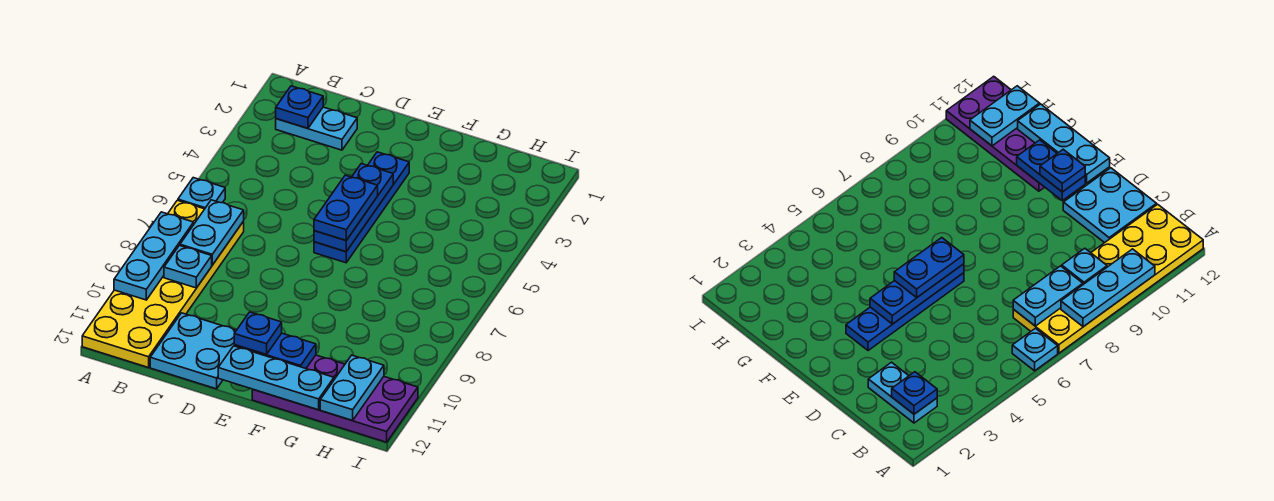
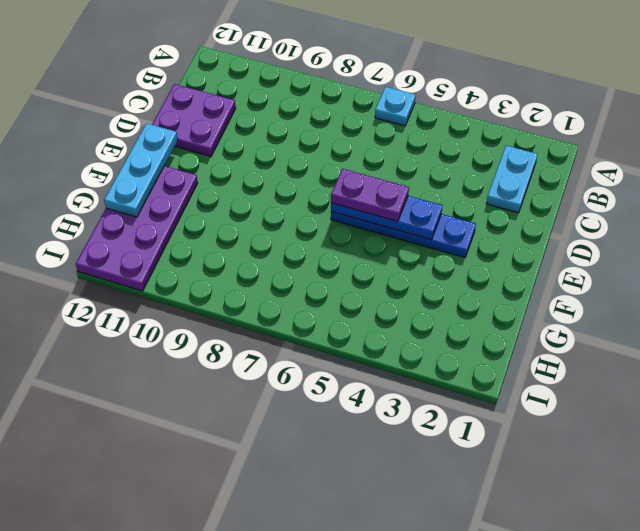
purple 2x2 plate [152,84,236,156] -> cyan 2x2 plate [150,313,236,389]
purple 1x2 plate [331,169,409,221] -> blue 1x2 plate [314,175,378,240]
none -> yellow 2x6 plate [82,200,244,368]
none -> cyan 1x3 plate [114,212,194,300]
none -> blue 1x1 plate [276,86,323,128]

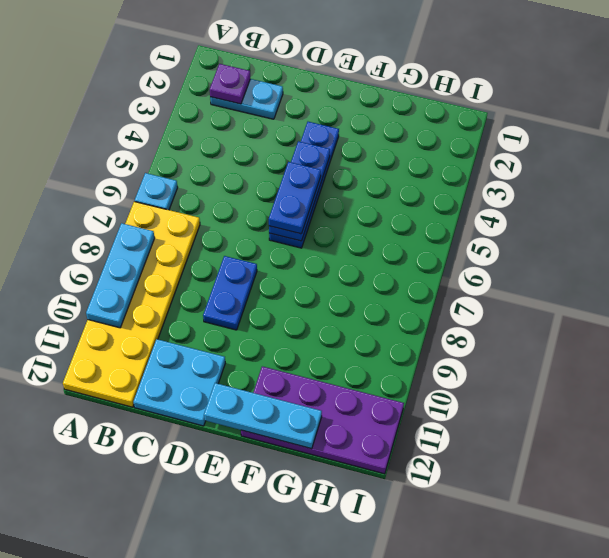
purple 1x1 plate [210,64,250,104] -> blue 1x1 plate [276,86,323,128]
blue 1x2 plate [203,256,257,330] -> blue 1x2 plate turned to [234,333,316,368]
none -> cyan 1x2 plate [180,200,244,265]
none -> cyan 1x1 plate [164,246,212,288]
none -> cyan 1x2 plate [320,355,384,420]

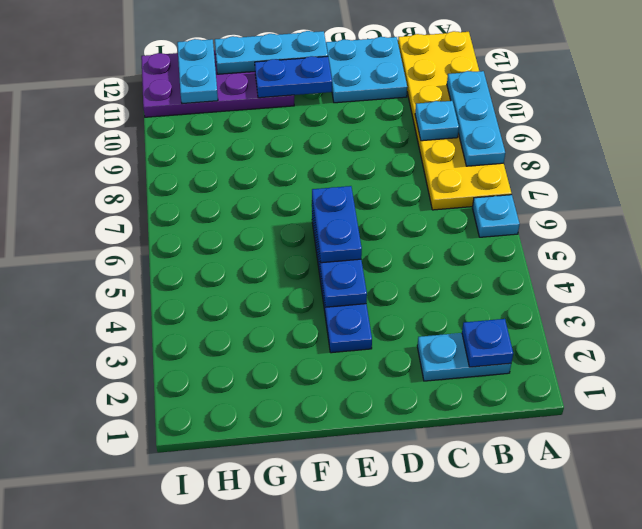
none -> cyan 1x2 plate [180,200,244,265]
none -> blue 1x1 plate [234,312,282,354]

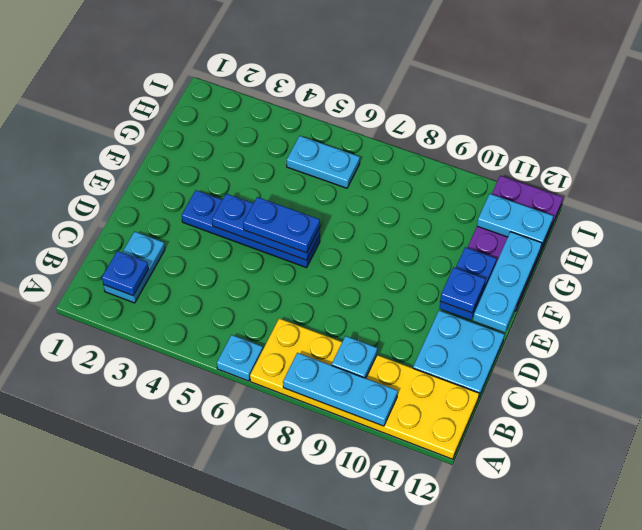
cyan 1x2 plate [287,136,360,188] -> cyan 1x2 plate moved to [180,200,244,265]

